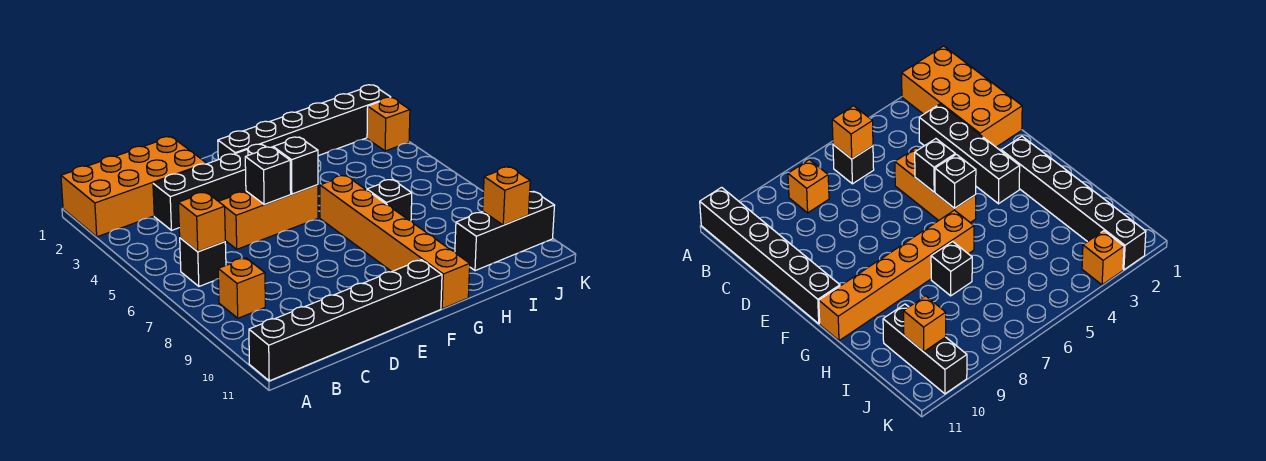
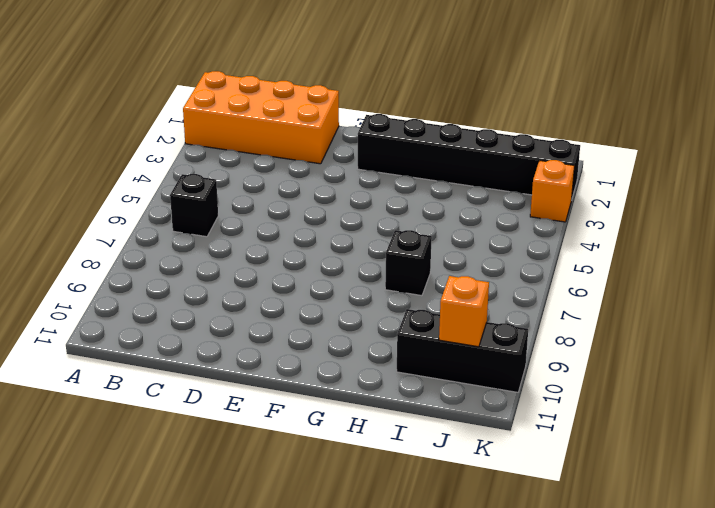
none -> black 1x6 brick [249,260,442,381]
none -> orange 1x1 brick [218,258,265,318]
none -> black 1x4 brick [153,144,266,230]

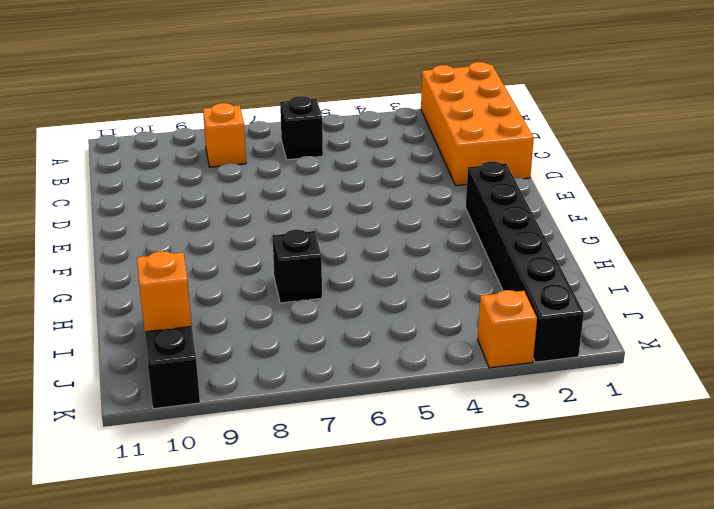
none -> black 1x6 brick [249,260,442,381]
none -> black 1x4 brick [153,144,266,230]
none -> orange 1x3 brick [219,185,318,249]

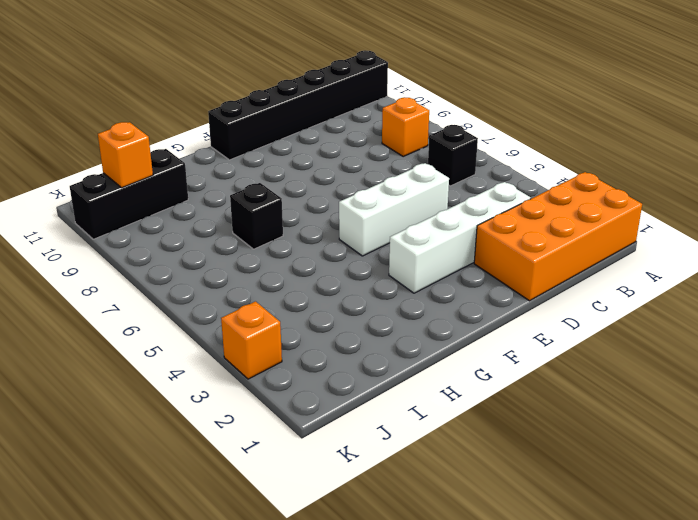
white 1x4 brick [389,182,531,293] -> black 1x4 brick [153,144,266,230]
white 1x3 brick [339,163,449,256] -> orange 1x3 brick [219,185,318,249]
none -> black 1x6 brick [218,85,391,160]
none -> orange 1x6 brick [320,176,470,309]
none -> orange 1x1 brick [178,192,225,252]

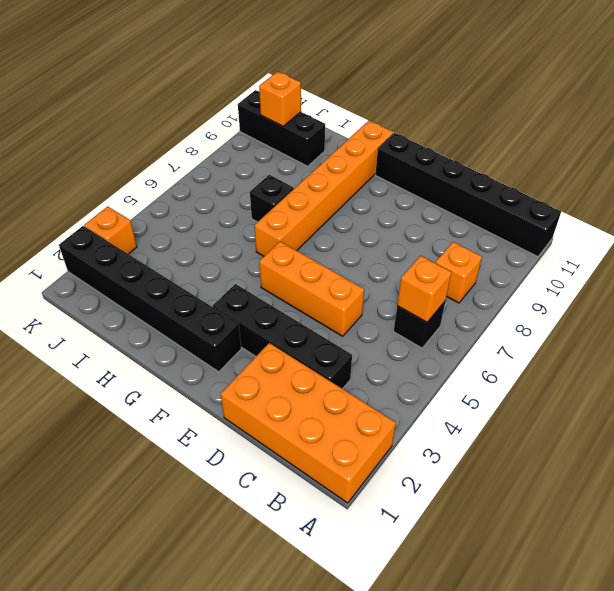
none -> black 1x1 brick [245,147,291,205]
none -> black 1x1 brick [273,137,318,194]

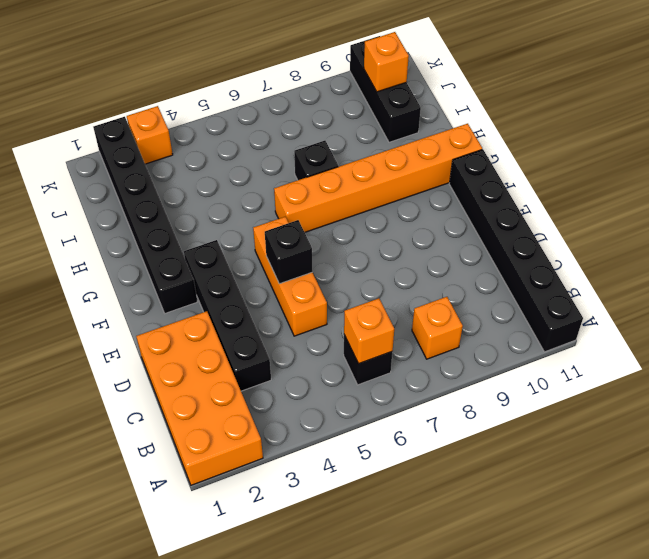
none -> black 1x1 brick [273,137,318,194]

